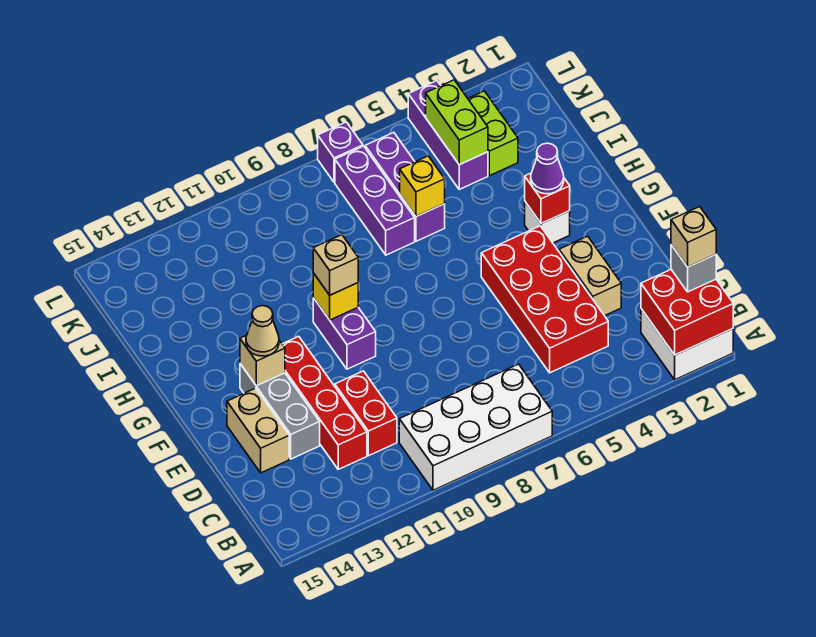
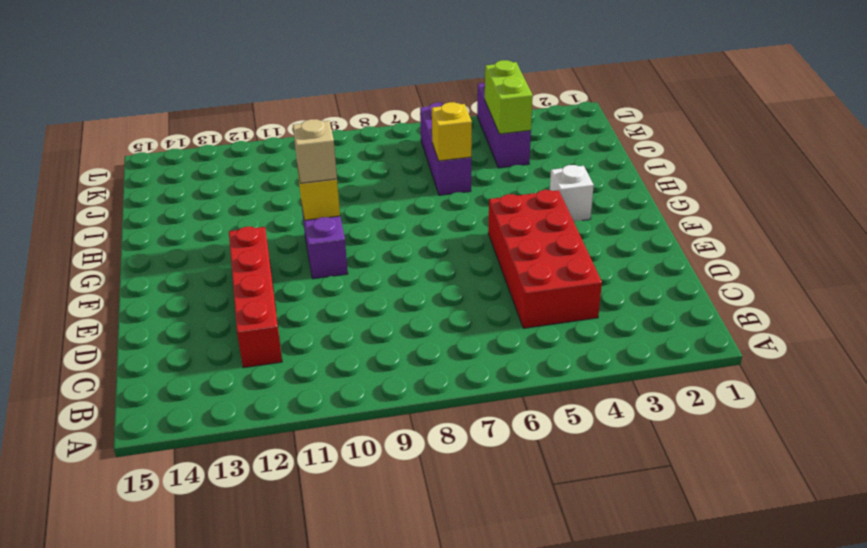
none -> white 2x2 brick [641,309,733,380]
none -> white 2x4 brick [399,364,552,490]
none -> red 1x2 brick [335,371,397,456]

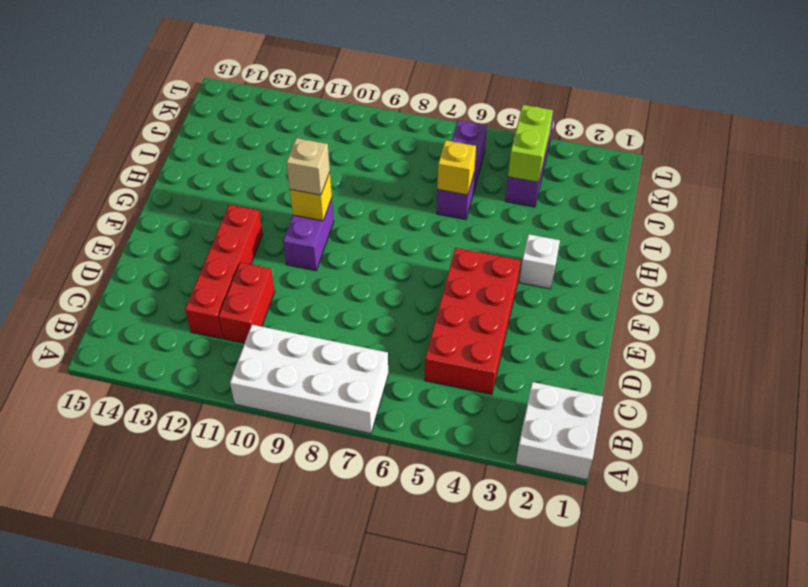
none -> tan 1x2 brick [559,236,621,316]
none -> grey 1x3 brick [240,364,320,459]
none -> tan 1x2 brick [227,388,289,473]

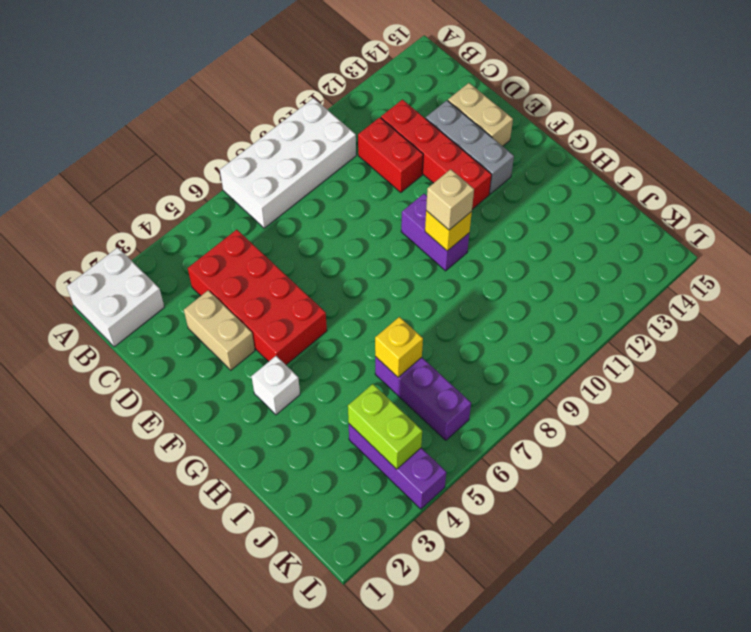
none -> purple 1x3 brick [335,146,415,255]
none -> lime 1x2 brick [468,91,518,176]
none -> purple 1x1 brick [318,122,363,183]

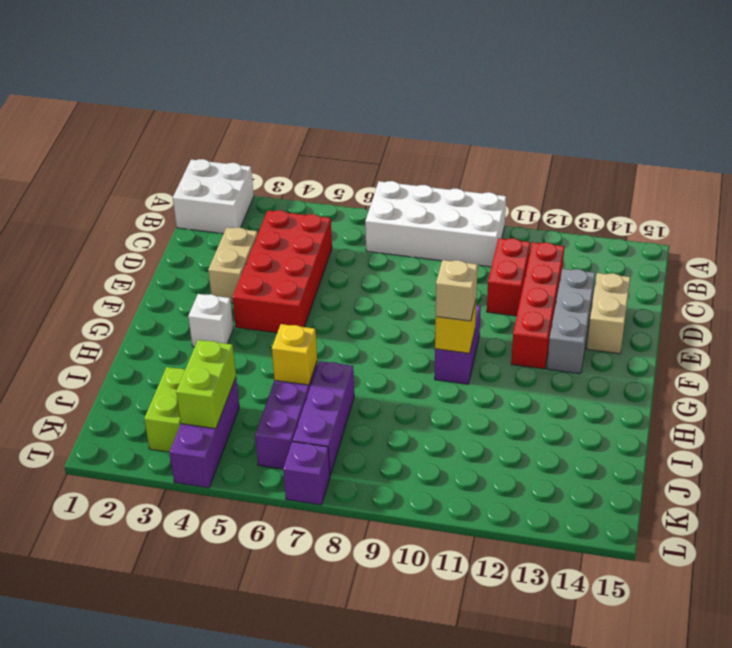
none -> red 2x2 brick [641,270,733,355]
none -> tan 1x1 brick [240,335,285,386]
none -> red 1x1 brick [525,173,570,224]

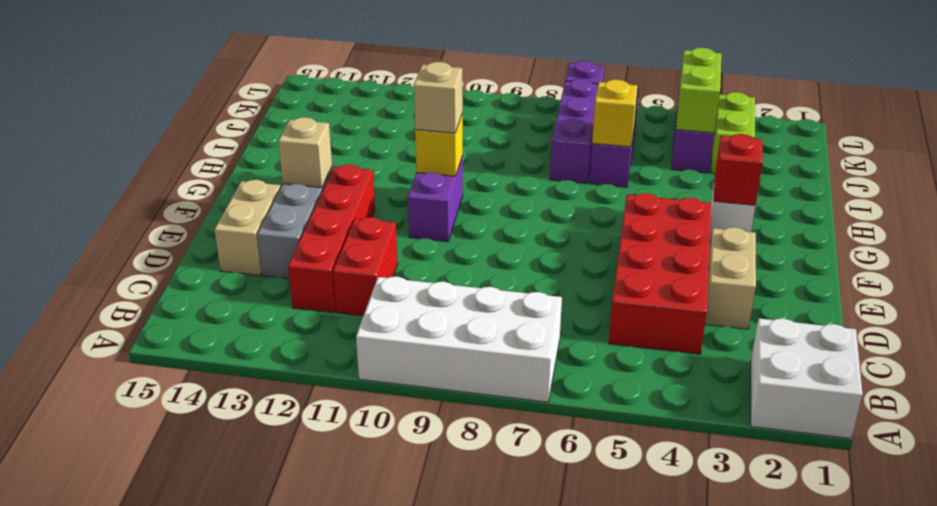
none -> red 2x2 brick [641,270,733,355]
none -> grey 1x1 brick [671,245,716,292]
none -> tan 1x1 cone [246,306,279,356]

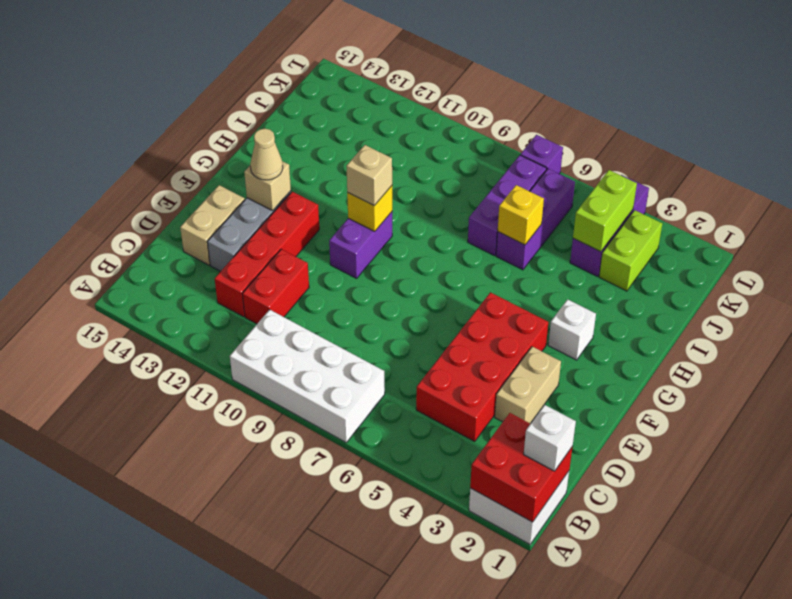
white 1x1 brick [524,405,576,471] -> grey 1x1 brick [671,245,716,292]
none -> red 1x1 brick [525,173,570,224]
none -> purple 1x1 cone [531,143,564,194]
none -> tan 1x1 brick [671,207,716,267]

